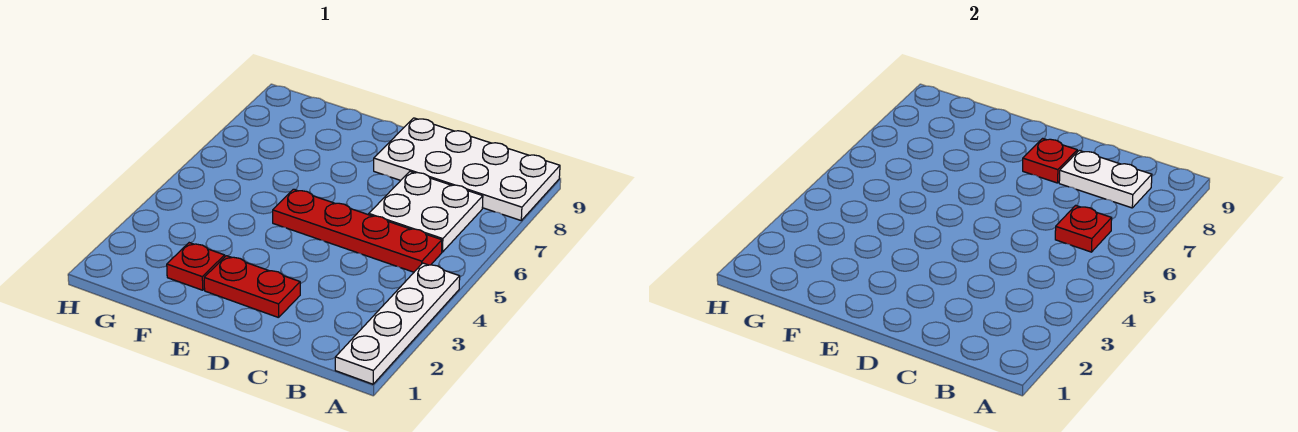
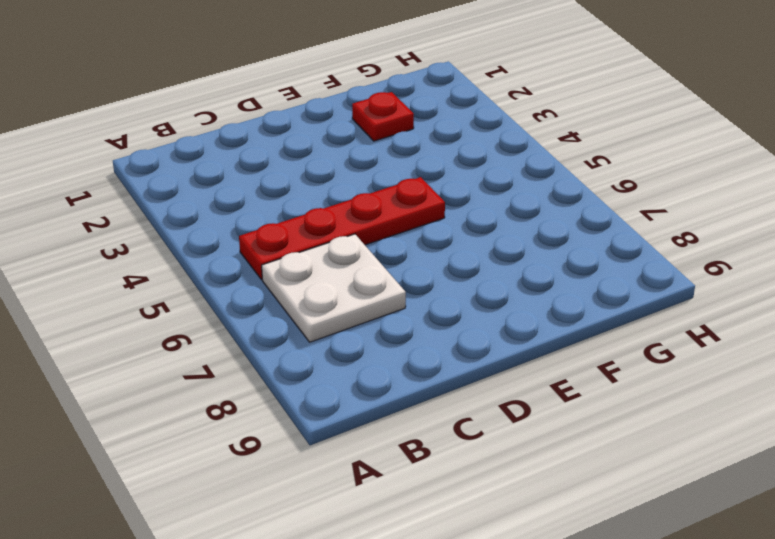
none -> white 1x4 plate [335,263,460,384]
none -> white 2x4 plate [374,118,560,220]

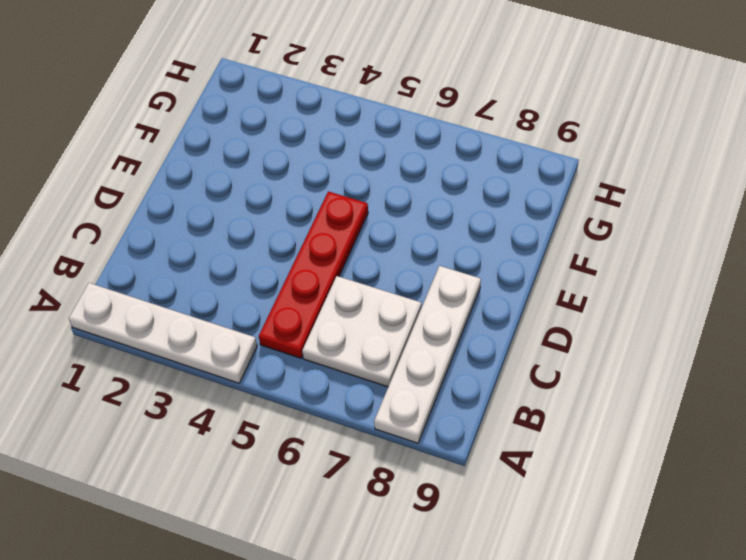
white 1x4 plate [374,266,481,443] -> white 2x4 plate [374,118,560,220]
none -> red 1x2 plate [204,256,300,318]
none -> red 1x1 plate [167,243,225,290]

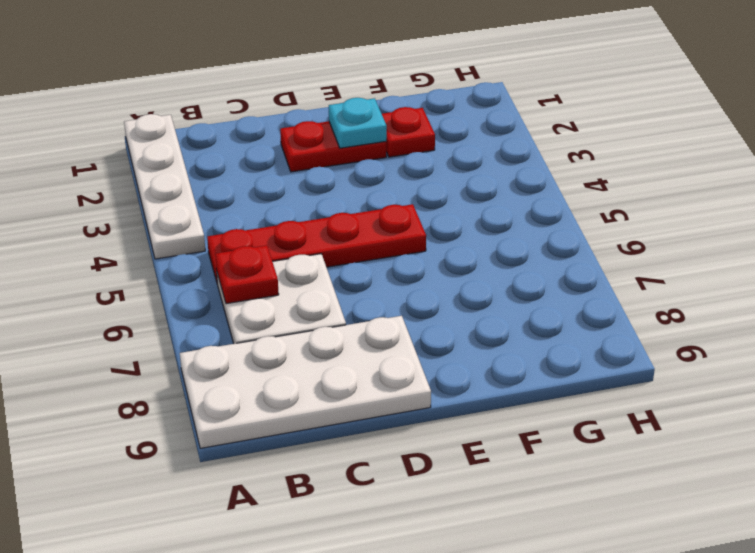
cyan 1x1 plate [329,98,387,148] -> none
none -> white 1x2 plate [1059,150,1152,208]
none -> red 1x1 plate [1023,138,1077,183]

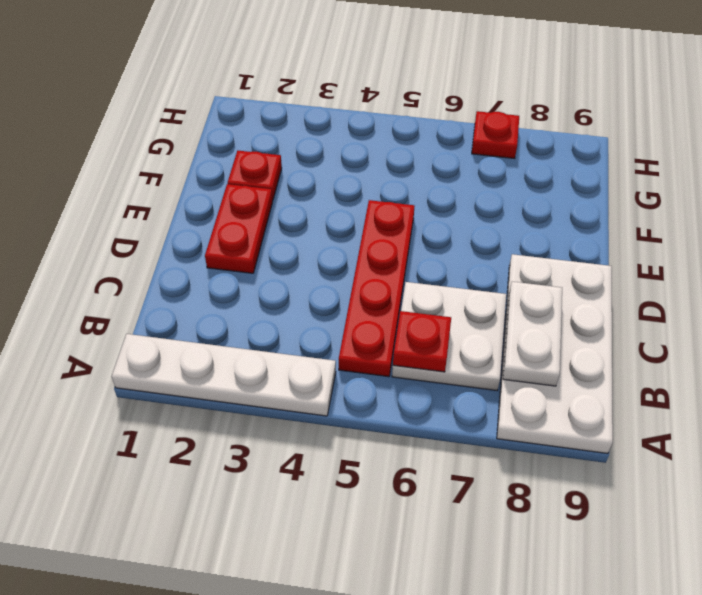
red 1x1 plate [472,111,519,159] -> red 1x1 plate moved to [1023,138,1077,183]

